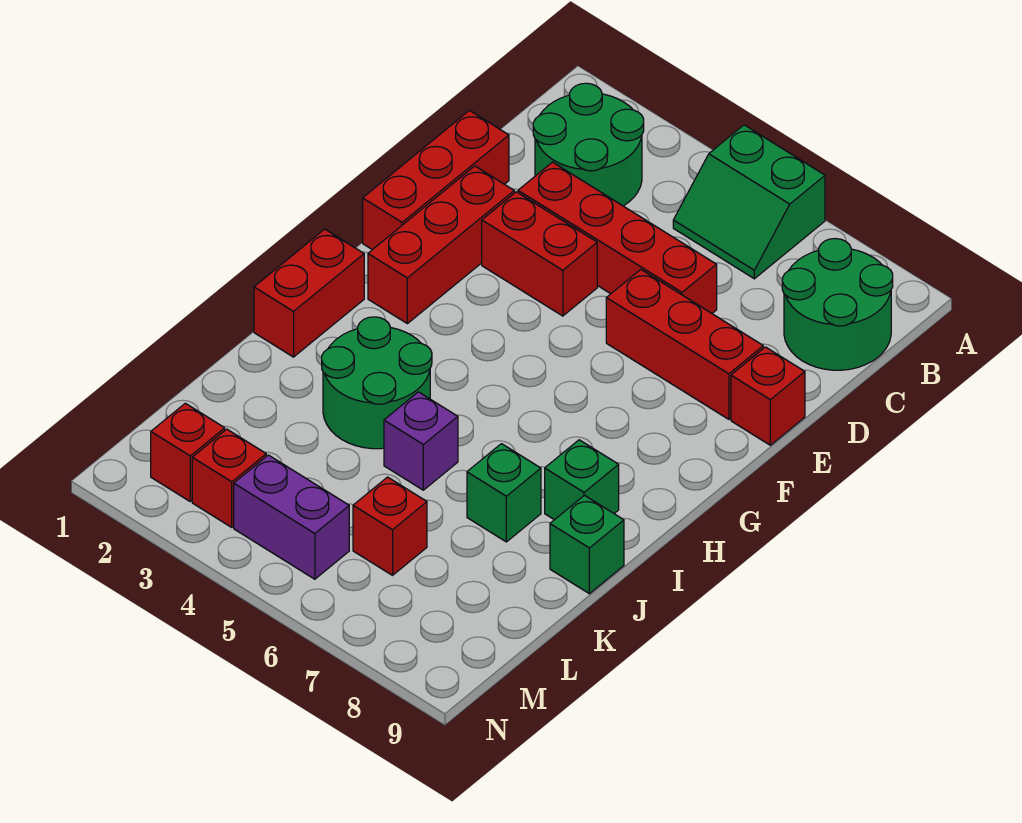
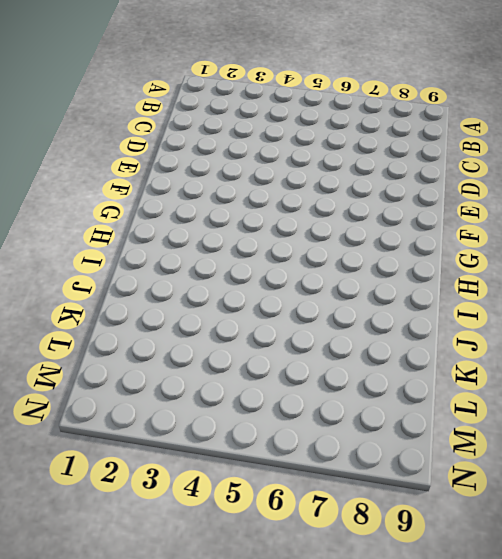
none -> green 2x2 slope [673,125,825,279]
none -> green 2x2 round brick [533,83,644,206]
none -> green 2x2 round brick [782,239,893,370]

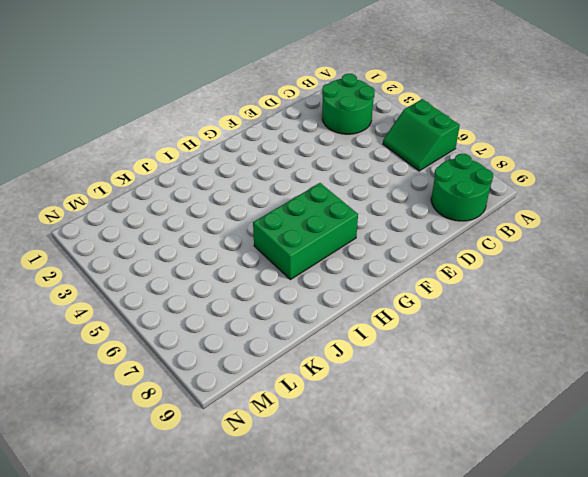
green 2x3 brick [253,183,358,280] -> none
none -> red 1x3 brick [363,111,509,250]
none -> red 1x4 brick [518,162,717,313]
none -> red 1x3 brick [368,166,514,324]

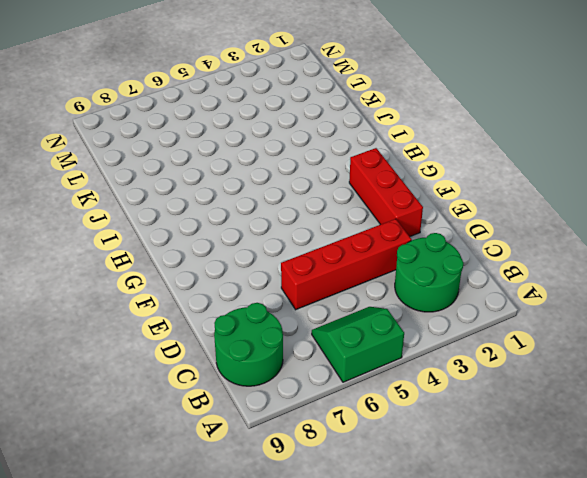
none -> red 1x3 brick [363,111,509,250]
none -> red 1x2 brick [482,192,597,316]
none -> red 1x3 brick [606,270,763,419]

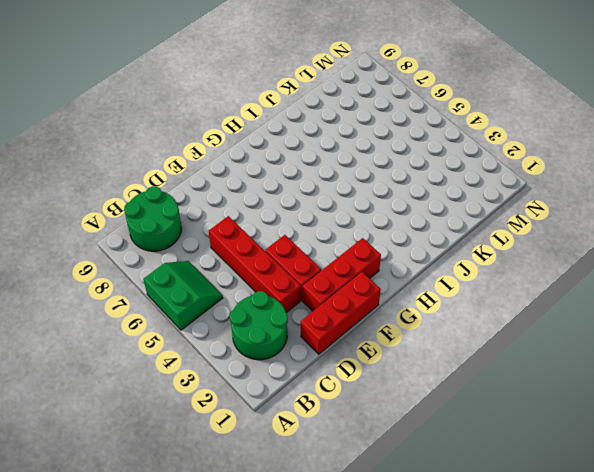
none -> red 1x3 brick [606,270,763,419]
none -> red 1x1 brick [731,347,805,445]
none -> red 1x2 brick [254,229,364,357]

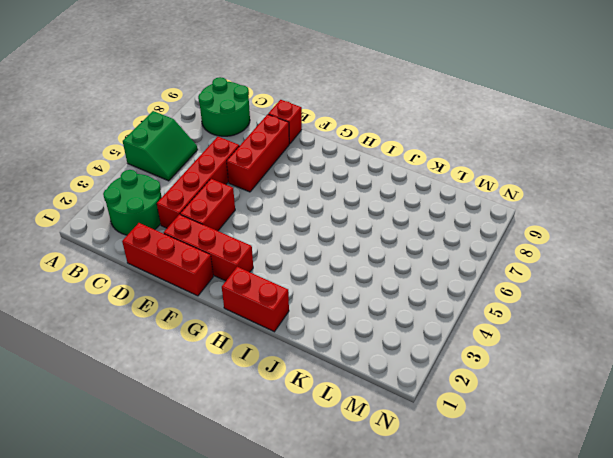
none -> green 2x2 round brick [322,317,432,449]
none -> green 1x1 brick [545,440,619,520]
none -> purple 1x1 brick [384,392,458,490]

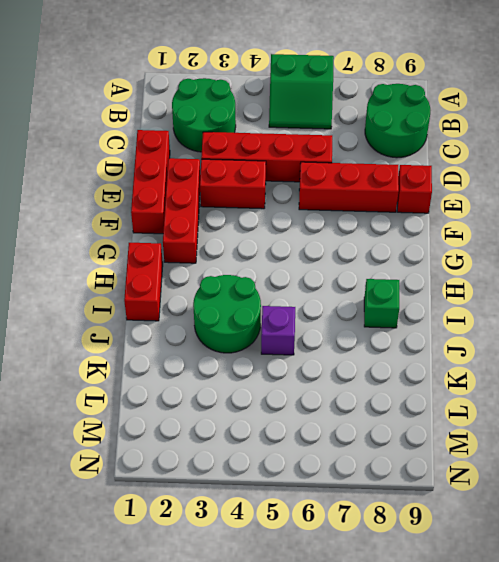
none -> green 1x1 brick [467,444,541,542]
none -> green 1x1 brick [550,495,624,594]
none -> red 1x1 brick [353,477,427,575]

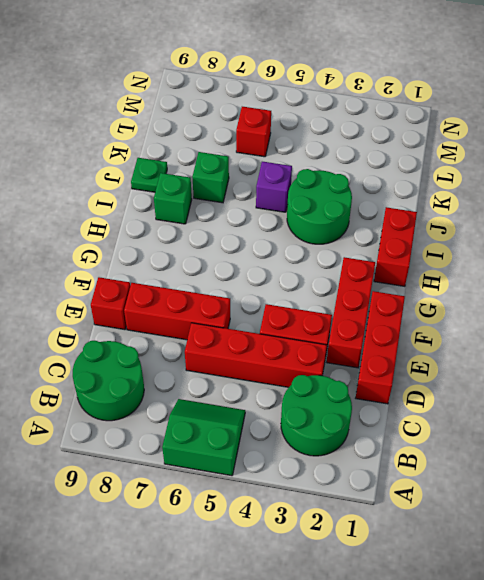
green 1x1 plate [131,158,167,192] -> green 1x1 brick [550,495,624,594]
none -> red 1x1 brick [151,403,225,501]
none -> red 1x1 brick [192,429,266,527]
none -> purple 1x2 brick [234,455,349,579]

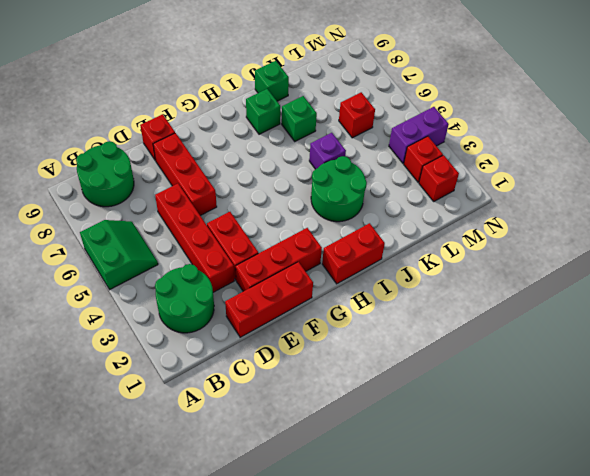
purple 1x2 brick [389,107,449,163] -> purple 1x2 brick turned to [234,455,349,579]

